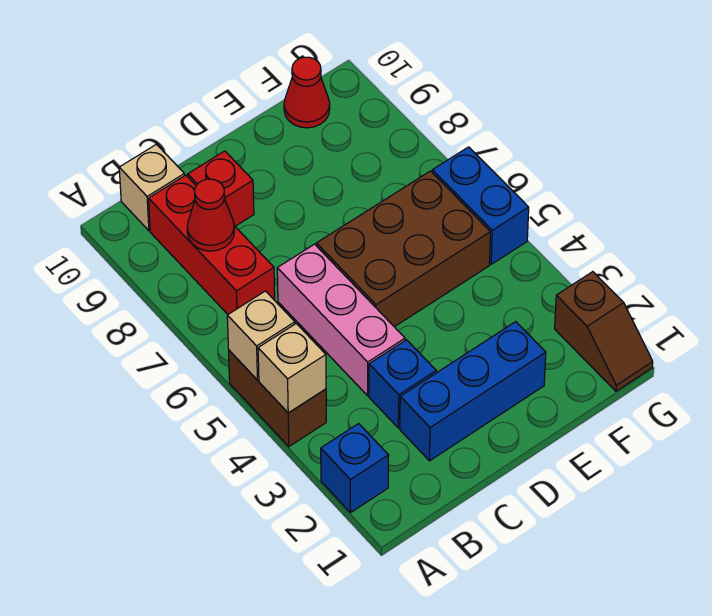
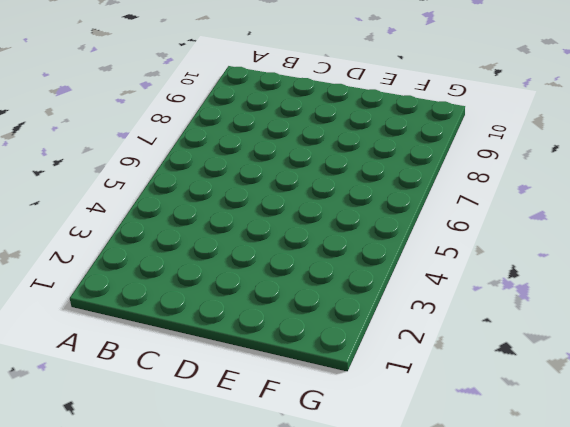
none -> blue 1x1 brick [321,423,389,512]
none -> brown 1x2 brick [229,350,326,446]
none -> red 1x3 brick [149,175,275,314]

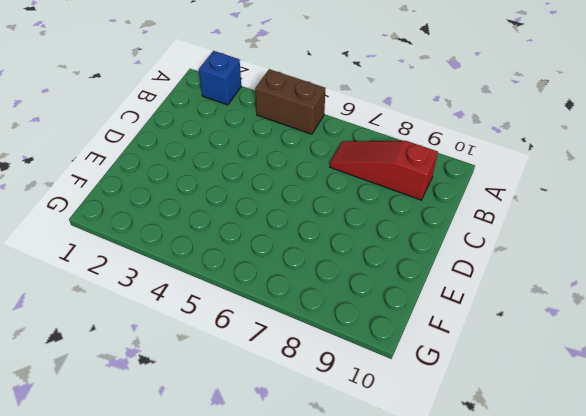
red 1x3 slope [330,141,438,200] -> red 1x3 brick [149,175,275,314]
none -> tan 1x1 brick [119,144,185,231]
none -> blue 1x3 brick [400,322,546,461]
none -> blue 1x1 brick [369,340,436,428]

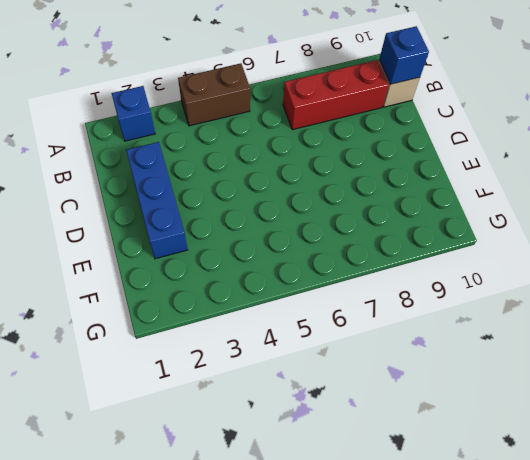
blue 1x1 brick [379,26,429,84] -> blue 1x1 brick moved to [369,340,436,428]
none -> pink 1x3 brick [277,244,405,396]
none -> red 1x1 brick [188,151,254,226]
none -> brown 2x3 brick [316,171,490,327]

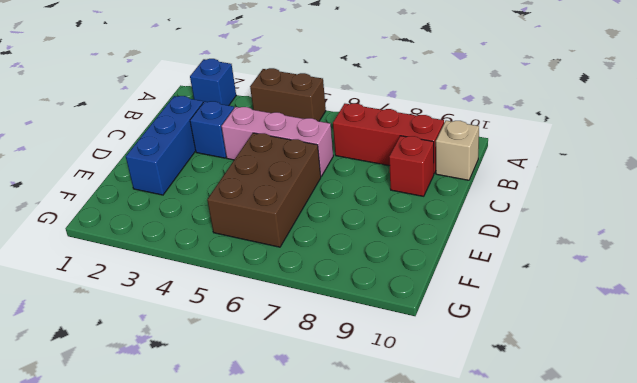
none -> red 1x1 cone [284,57,330,128]
none -> brown 1x2 slope [555,272,653,391]
none -> blue 1x2 brick [432,147,529,264]

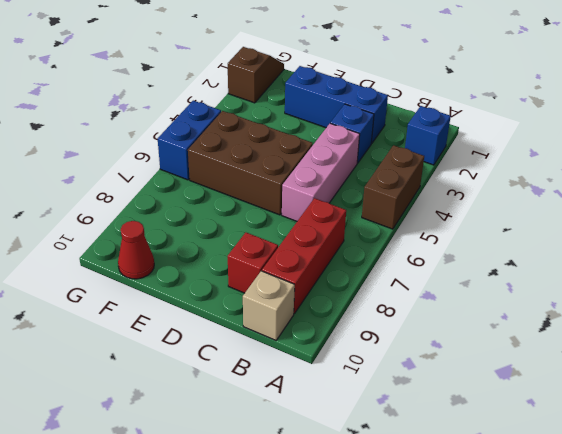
none -> tan 1x1 brick [258,324,326,413]
none -> tan 1x1 brick [227,291,295,380]
none -> red 1x1 cone [187,179,234,251]

